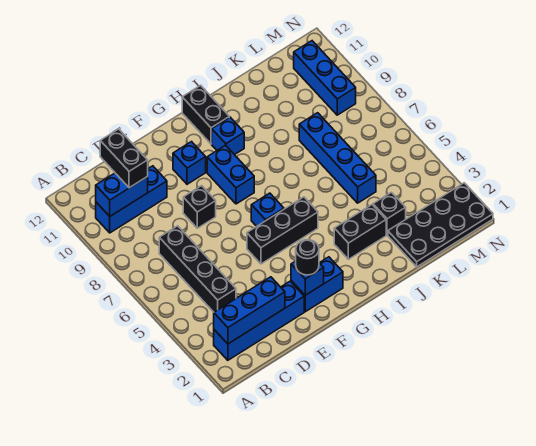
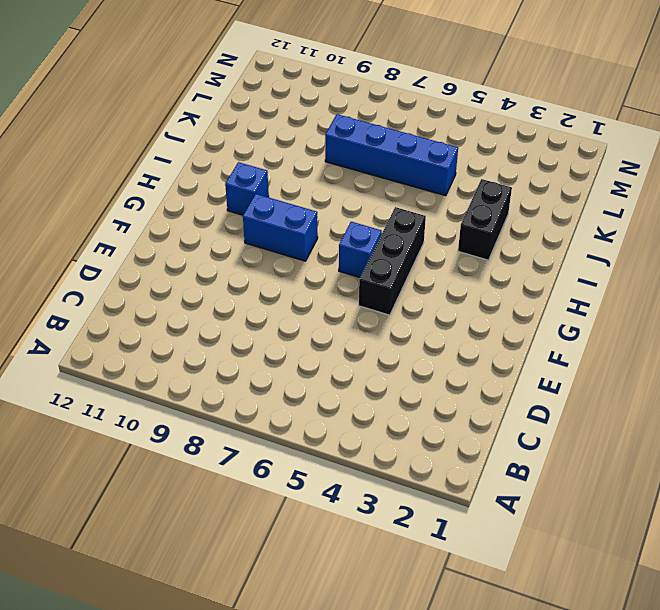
none -> blue 1x4 brick [214,281,304,360]
none -> blue 1x3 brick [96,166,167,233]
none -> black 1x4 brick [159,226,236,312]

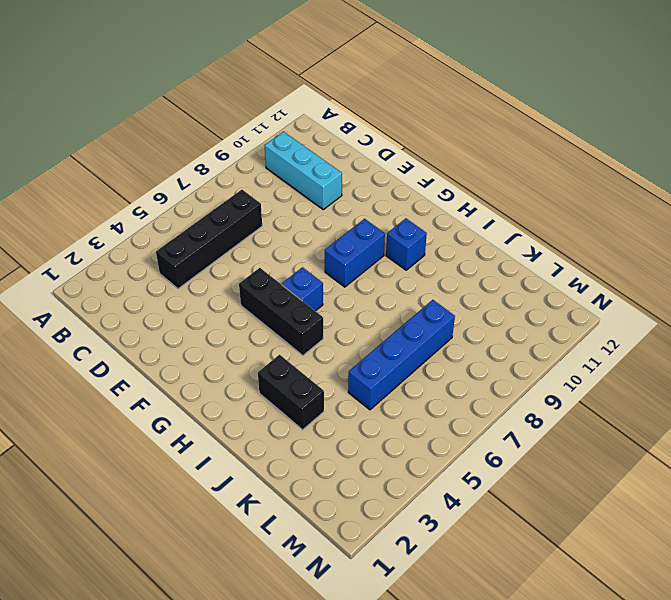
cyan 1x3 brick [265,132,342,209] -> blue 1x3 brick [96,166,167,233]
none -> blue 1x4 brick [214,281,304,360]
none -> black 1x1 brick [183,186,216,228]
none -> blue 1x2 brick [291,257,343,312]

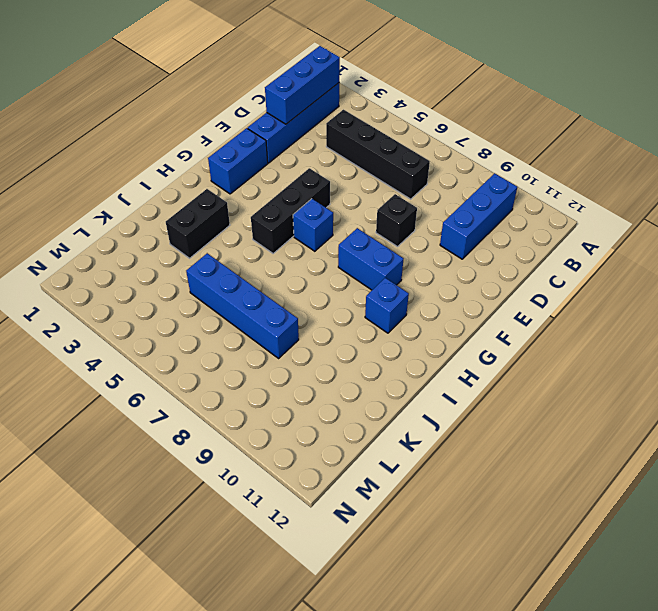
none -> blue 1x1 brick [173,142,206,184]
none -> black 1x2 brick [182,85,229,144]
none -> black 2x4 plate [388,183,493,267]

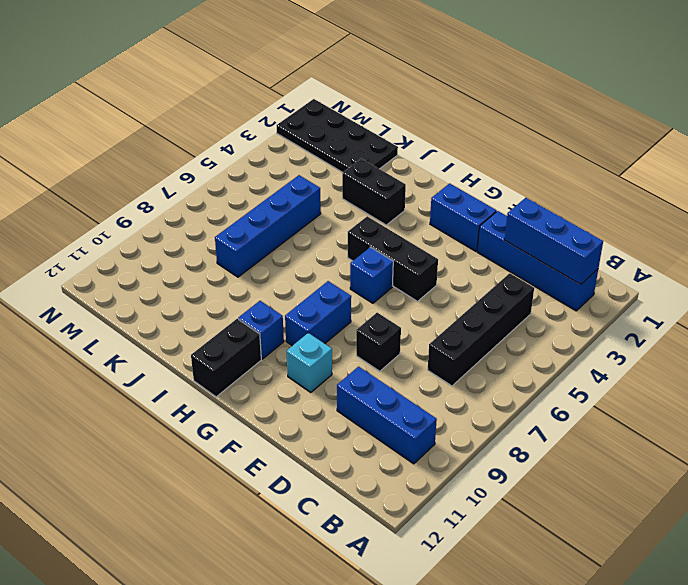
cyan 1x1 brick [287,333,332,392] -> blue 1x1 brick [173,142,206,184]
none -> black 1x1 brick [373,192,406,235]
none -> blue 1x3 brick [294,41,356,115]
none -> blue 1x2 brick [96,173,148,216]

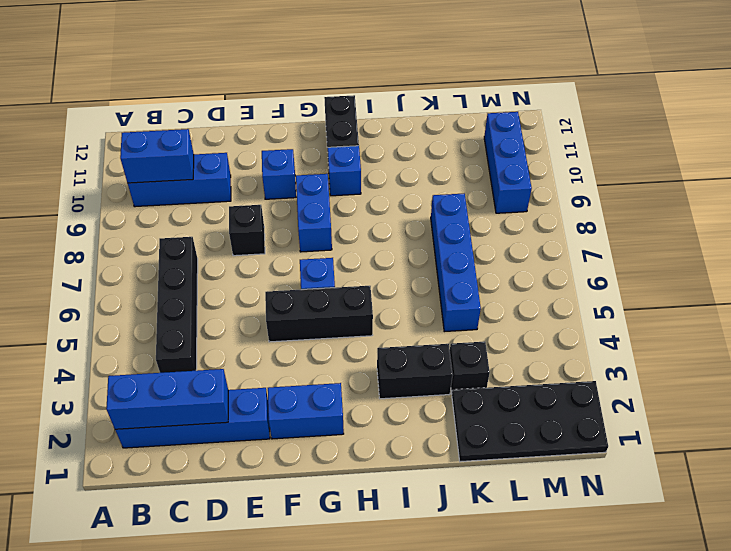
none -> blue 1x1 brick [291,261,324,295]
none -> black 1x2 brick [100,129,148,188]
none -> black 1x1 round brick [296,240,319,275]

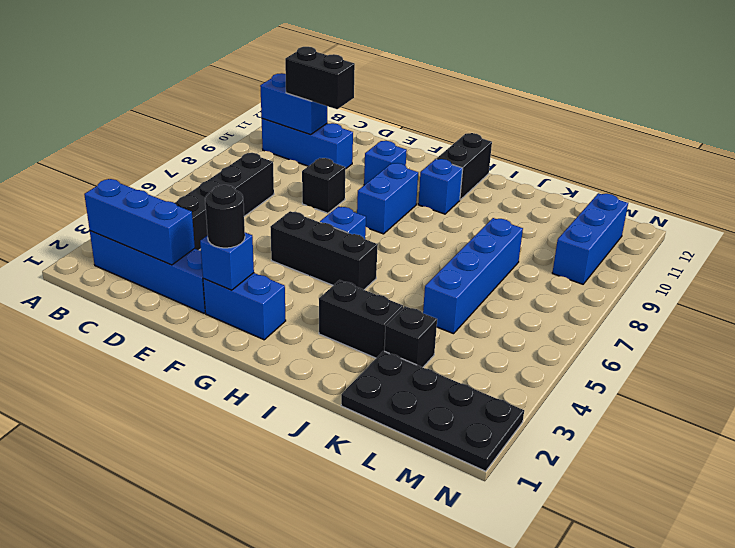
black 1x2 brick [285,47,355,109] -> black 1x2 brick turned to [100,129,148,188]

